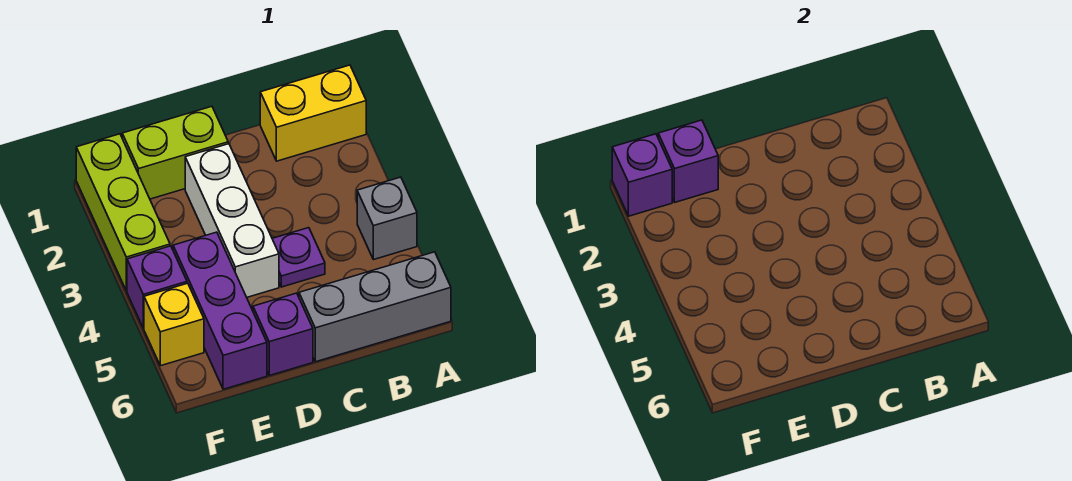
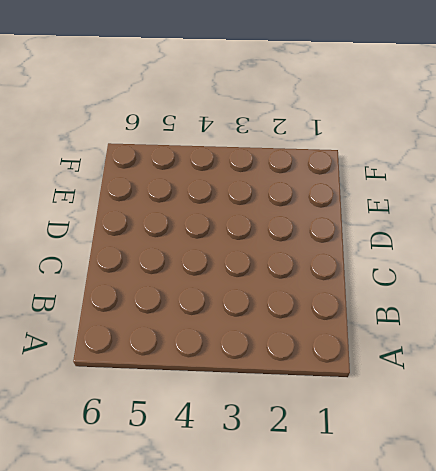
none -> yellow 1x2 brick [260,65,366,161]
none -> grey 1x1 brick [357,177,417,260]
none -> grey 1x3 brick [299,252,451,362]

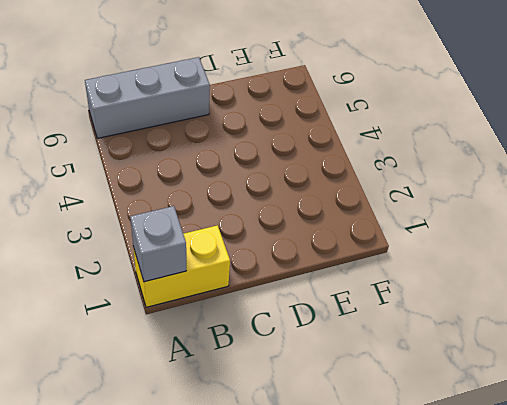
grey 1x1 brick [130,206,186,282] -> grey 1x1 brick moved to [357,177,417,260]
none -> purple 1x1 plate [272,228,325,287]
none -> lime 1x2 brick [122,106,228,199]
none -> white 1x3 brick [185,144,279,297]

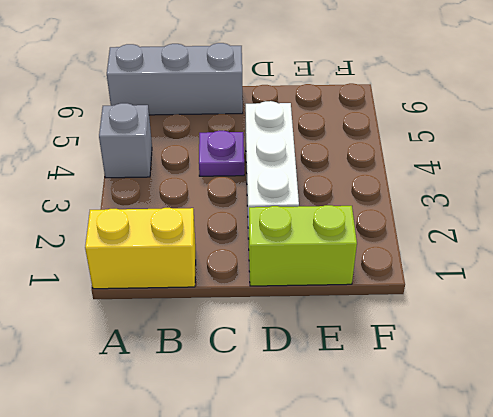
none -> purple 1x1 brick [253,293,313,376]
none -> purple 1x3 brick [173,232,267,389]
none -> lime 1x3 brick [76,134,170,291]

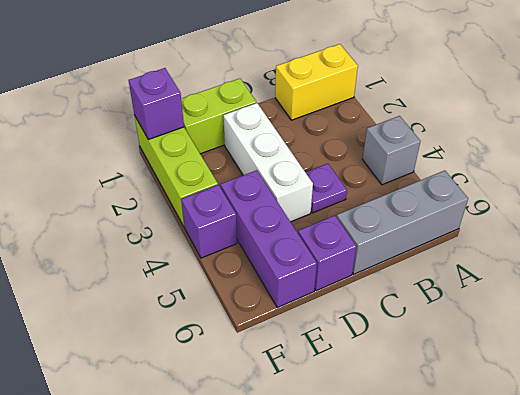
none -> yellow 1x1 brick [144,283,204,366]
none -> purple 1x1 brick [658,120,718,202]

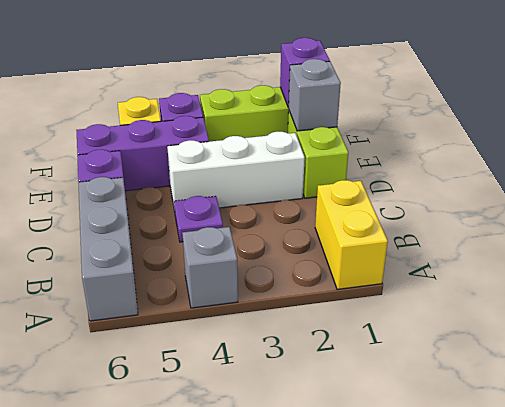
grey 1x1 brick [289,59,341,131] -> purple 1x1 brick [658,120,718,202]

